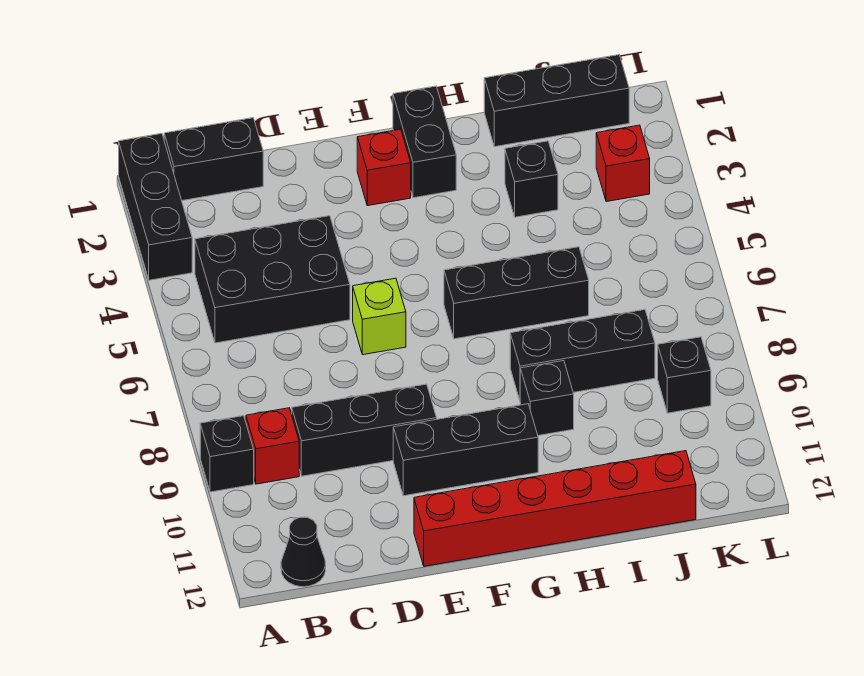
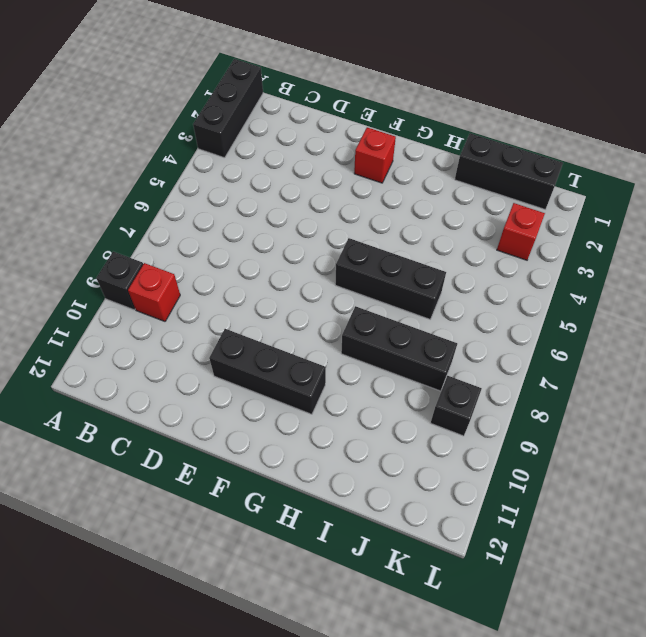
none -> black 1x2 brick [164,118,263,201]
none -> black 2x3 brick [195,216,350,343]
none -> black 1x1 cone [281,517,326,587]

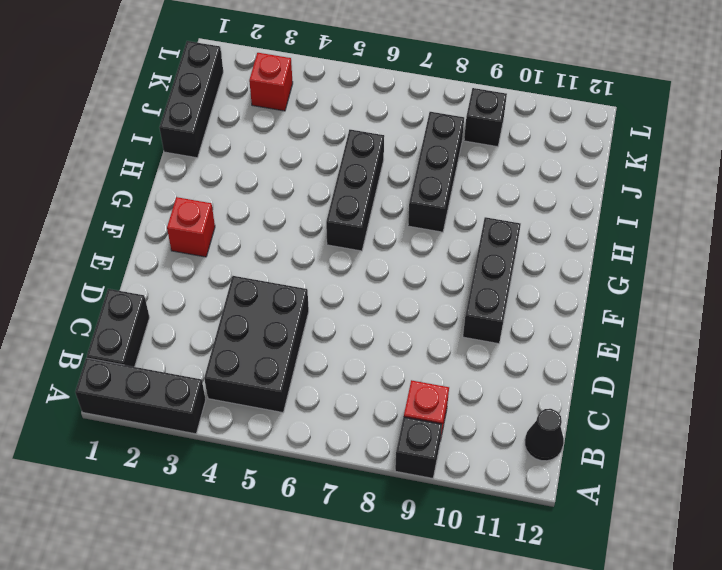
none -> black 1x3 brick [292,384,437,476]
none -> lime 1x1 brick [353,278,406,355]
none -> red 1x6 brick [414,451,696,566]

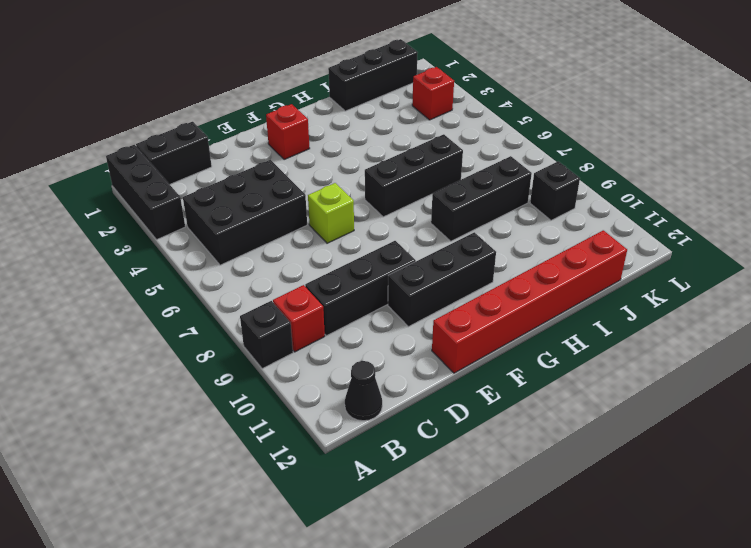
none -> black 1x2 brick [393,86,456,198]
none -> black 1x1 brick [520,361,574,436]
none -> black 1x1 brick [505,141,558,217]

